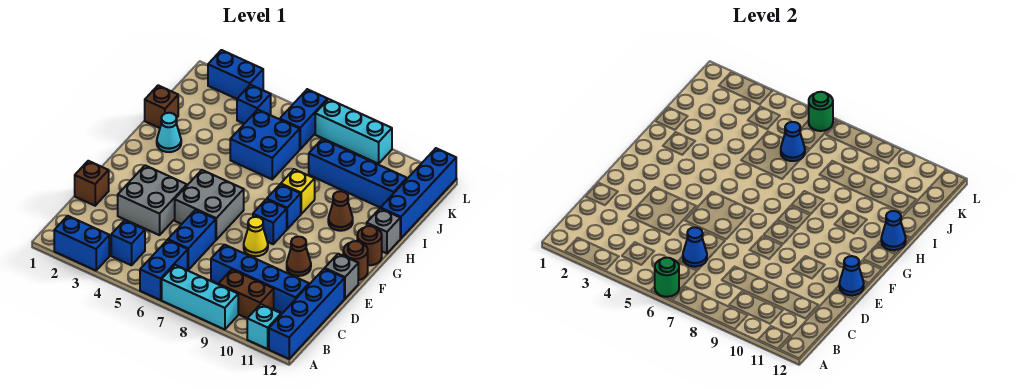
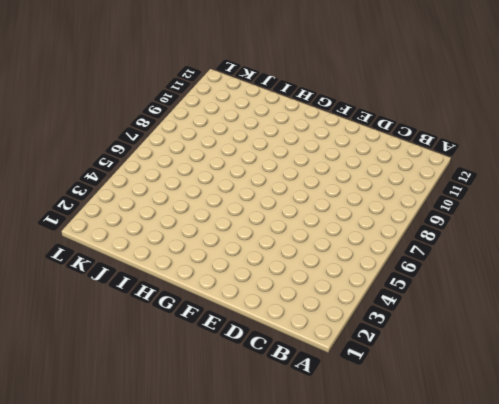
none -> blue 1x2 brick [54,216,109,270]
none -> blue 1x2 brick [140,240,188,300]
none -> cyan 1x3 brick [162,265,238,330]
none -> cyan 1x1 brick [247,304,281,349]

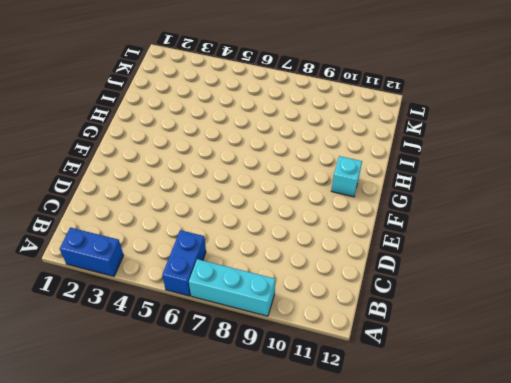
cyan 1x1 brick [331,156,362,197] -> cyan 1x1 brick moved to [247,304,281,349]
none -> blue 1x4 brick [269,269,344,359]
none -> blue 1x1 brick [111,220,145,265]
none -> brown 1x2 brick [218,270,274,318]
none -> blue 1x2 brick [168,210,216,270]

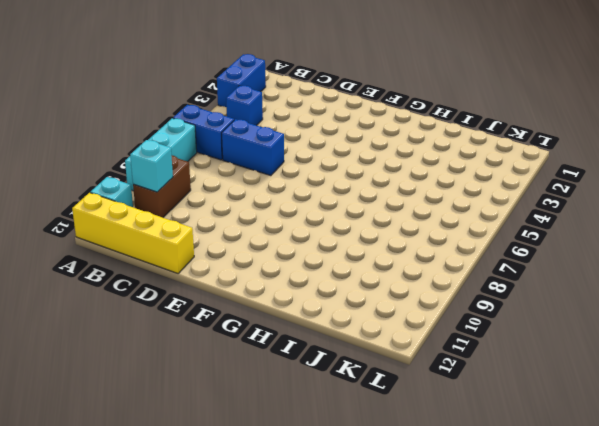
yellow 1x4 brick [72,193,194,273] -> blue 1x4 brick [269,269,344,359]
cyan 1x1 brick [130,140,173,192] -> none
none -> blue 1x4 brick [211,245,309,313]
none -> brown 1x1 brick [75,161,109,206]
none -> grey 2x2 brick [118,165,187,235]
none -> grey 2x2 brick [175,170,244,240]

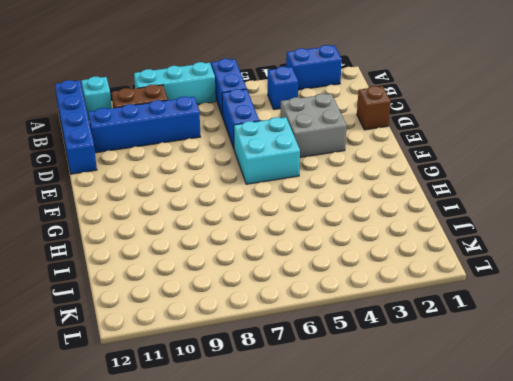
cyan 2x2 brick [234,117,300,184] -> grey 2x2 brick [175,170,244,240]
none -> yellow 1x1 cone [244,217,268,256]
none -> brown 1x1 cone [287,237,311,276]
none -> grey 1x1 brick [325,254,358,299]
none -> blue 1x1 brick [253,199,287,244]

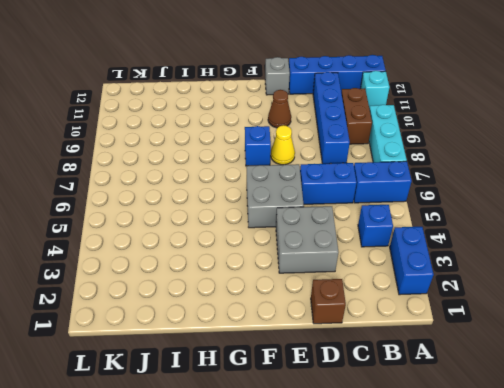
none -> brown 1x1 round brick [343,241,368,280]
none -> blue 1x1 brick [267,184,301,229]
none -> brown 1x1 round brick [357,226,382,265]
none -> cyan 1x1 cone [157,113,181,152]

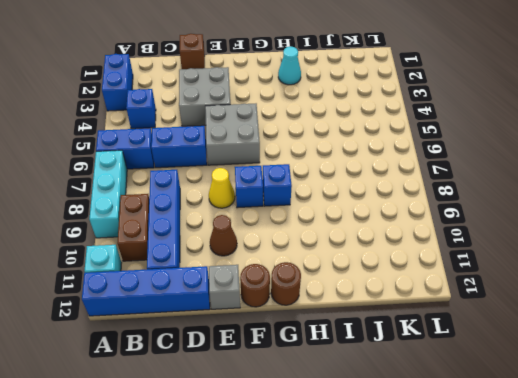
none -> yellow 1x1 brick [281,169,315,214]
none -> brown 1x1 cone [328,191,353,231]
none -> grey 1x1 brick [367,208,400,253]
none -> brown 1x1 brick [145,85,178,128]

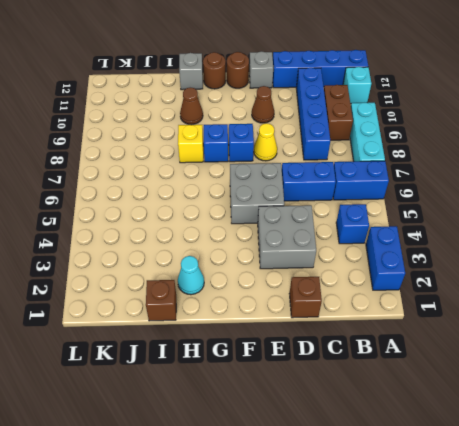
none -> blue 2x2 brick [230,110,300,179]
none -> blue 1x4 brick [381,148,456,238]
none -> blue 1x4 brick [309,139,407,208]
none -> blue 1x1 brick [237,85,271,124]

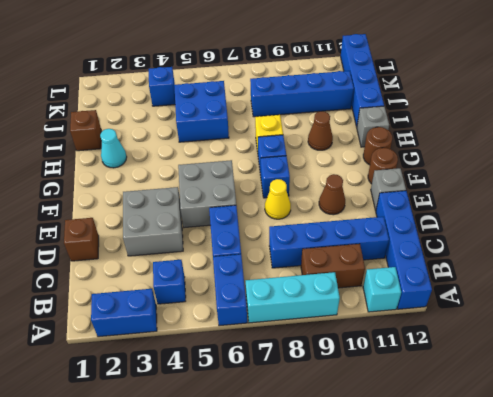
none -> blue 1x2 brick [280,89,328,149]
none -> blue 1x2 brick [208,50,263,99]
none -> cyan 1x3 brick [315,99,392,164]
none -> green 1x1 round brick [655,258,679,297]

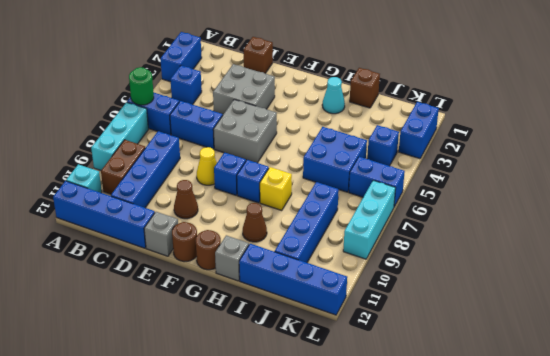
none -> blue 1x1 cone [683,227,707,267]
none -> blue 1x1 cone [839,256,864,295]
none -> blue 1x1 cone [881,211,906,250]
none -> blue 1x1 cone [781,122,805,161]

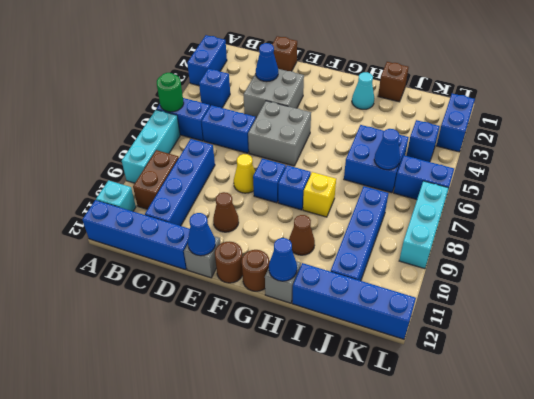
blue 1x1 cone [256,43,278,82] -> blue 1x1 cone moved to [683,227,707,267]
none -> green 1x1 round brick [809,92,833,131]

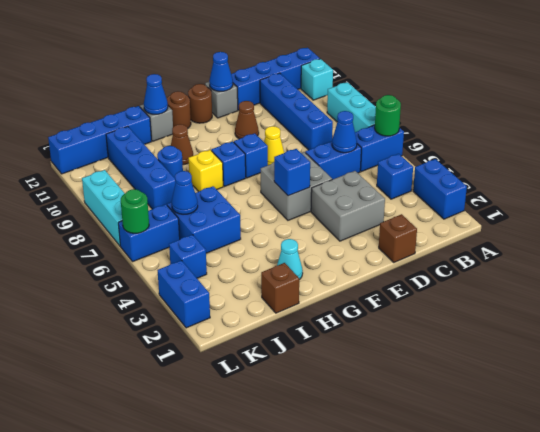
blue 1x1 brick [274,149,310,196] -> none
blue 1x1 round brick [157,146,183,178] -> none
none -> brown 1x2 brick [218,270,274,318]

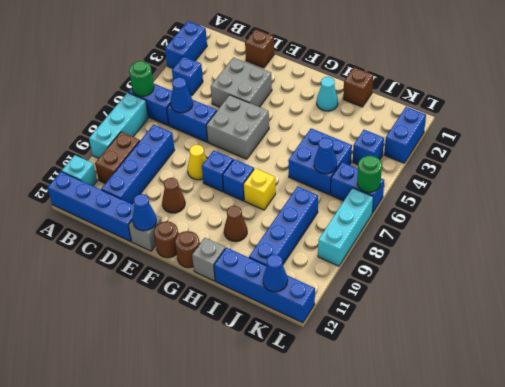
blue 1x1 cone [263,254,288,292] -> blue 1x1 cone moved to [881,211,906,250]

